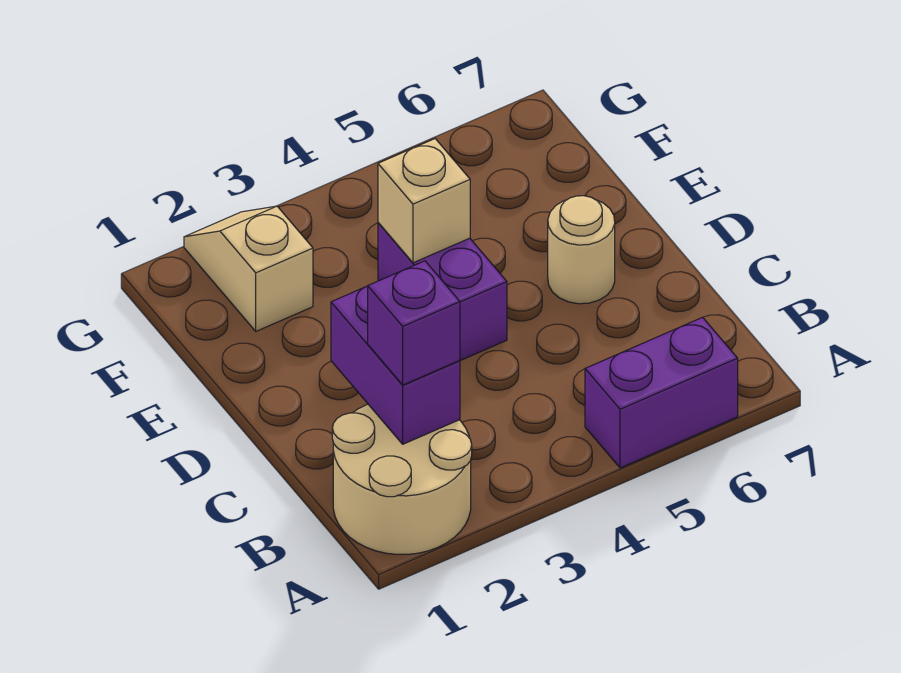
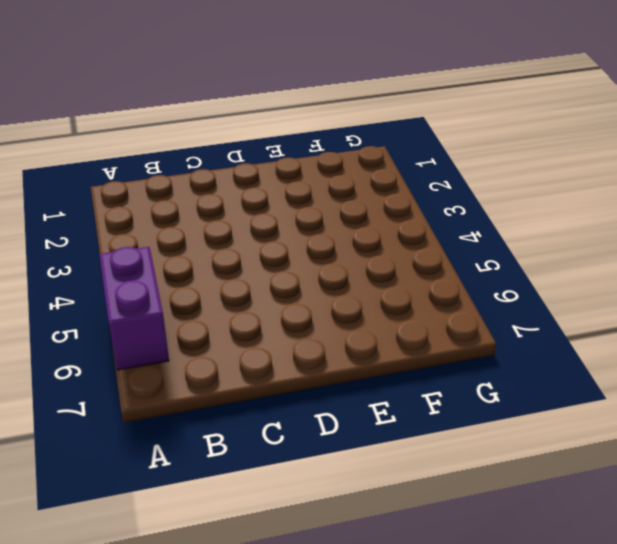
none -> tan 2x2 round brick [332,404,472,554]
none -> purple 1x2 brick [378,223,507,361]

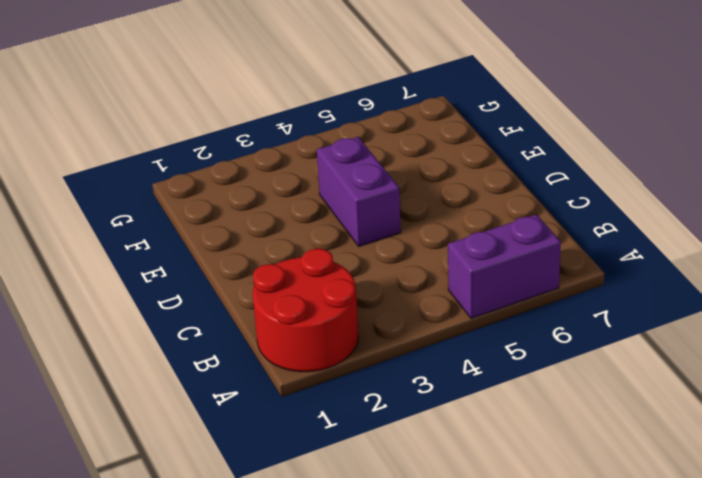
red 2x2 round brick [253,249,358,372] -> tan 2x2 round brick [332,404,472,554]
none -> tan 1x1 round brick [548,196,615,304]
none -> tan 1x2 slope [184,206,313,331]

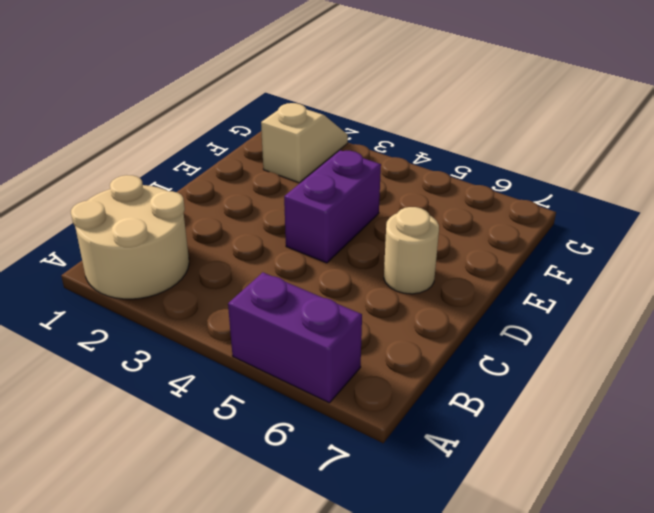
none -> purple 1x2 brick [331,286,460,444]
none -> tan 1x1 brick [378,139,470,263]

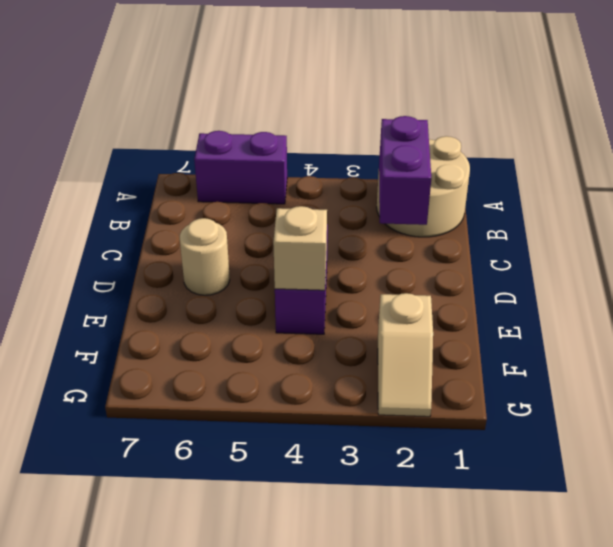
none -> purple 1x1 brick [368,261,460,385]

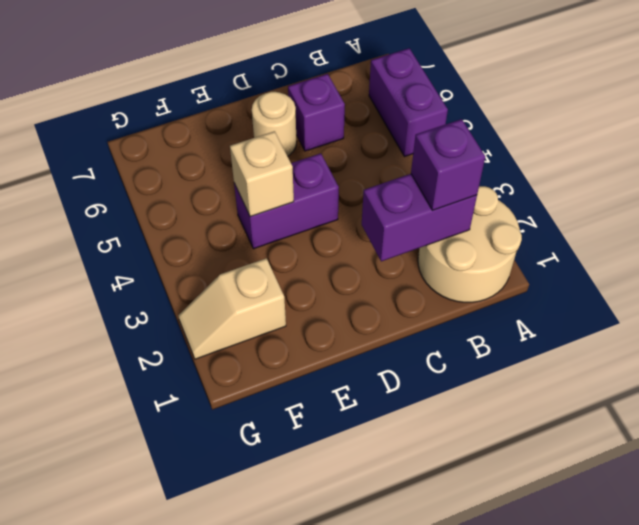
purple 1x1 brick [288,74,345,151] -> none

